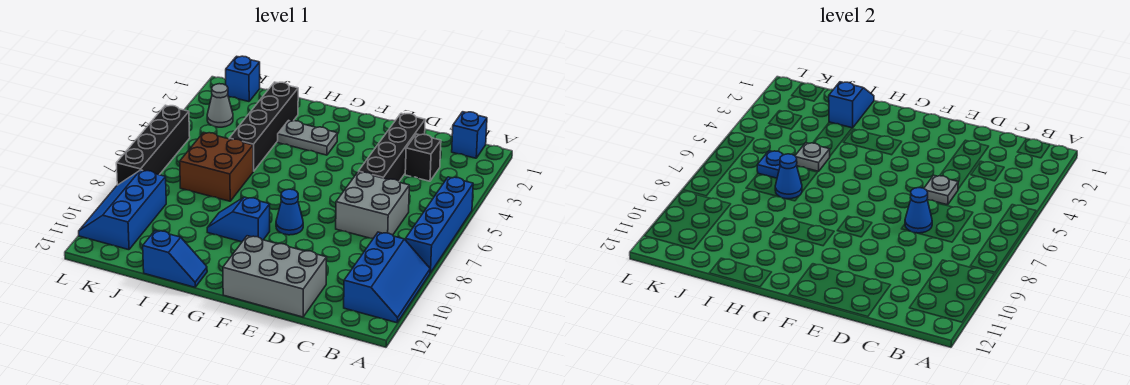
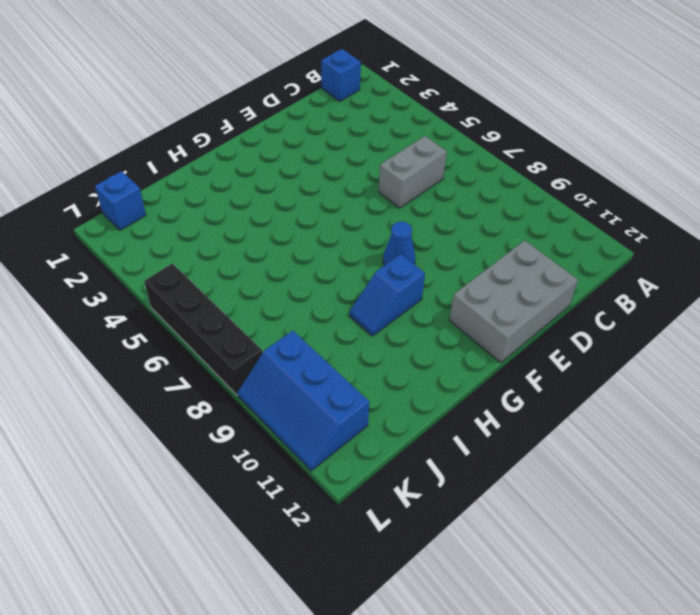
grey 1x2 brick [379,136,447,208] -> grey 2x2 brick [336,172,409,238]
none -> blue 1x4 brick [406,177,473,273]
none -> blue 2x3 slope [344,232,430,323]
none -> black 1x1 brick [405,134,441,181]

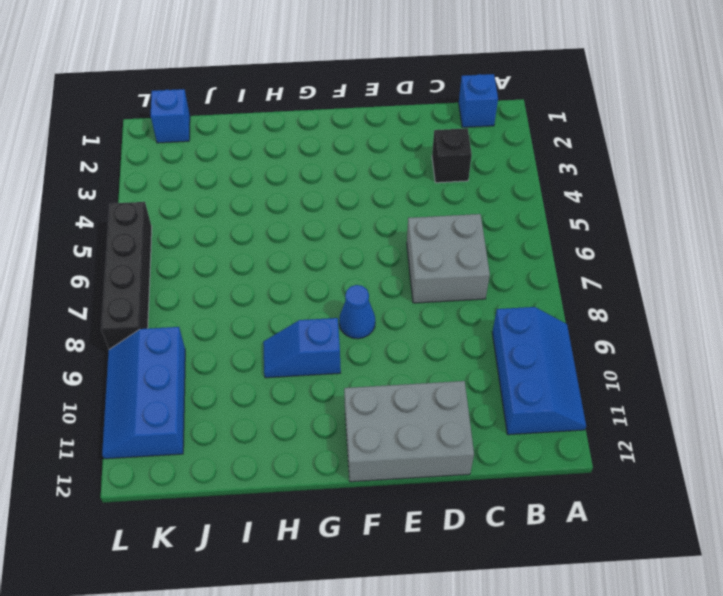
none -> blue 1x4 brick [406,177,473,273]
none -> black 1x4 brick [358,113,425,181]
none -> grey 1x2 plate [278,120,338,155]

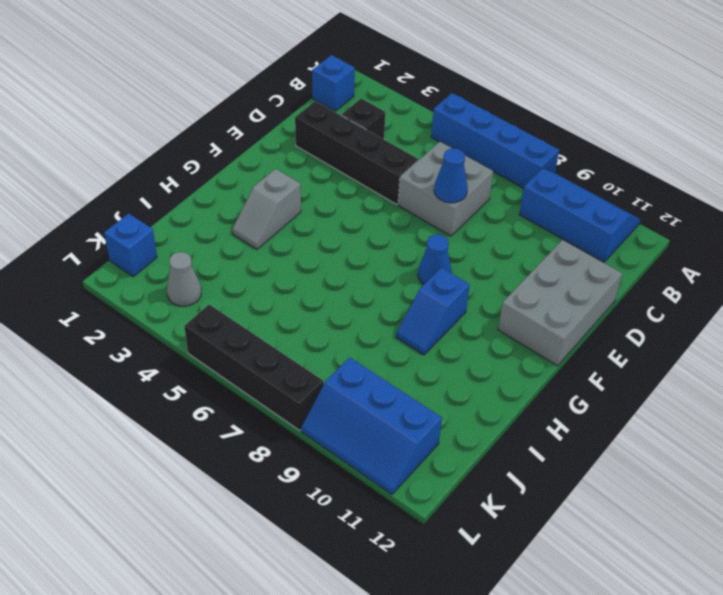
grey 1x2 slope [232,169,301,249] -> grey 1x2 plate [278,120,338,155]
none -> blue 1x2 slope [143,230,207,287]
none -> black 1x4 brick [229,82,298,171]
none -> brown 2x2 brick [180,132,253,201]

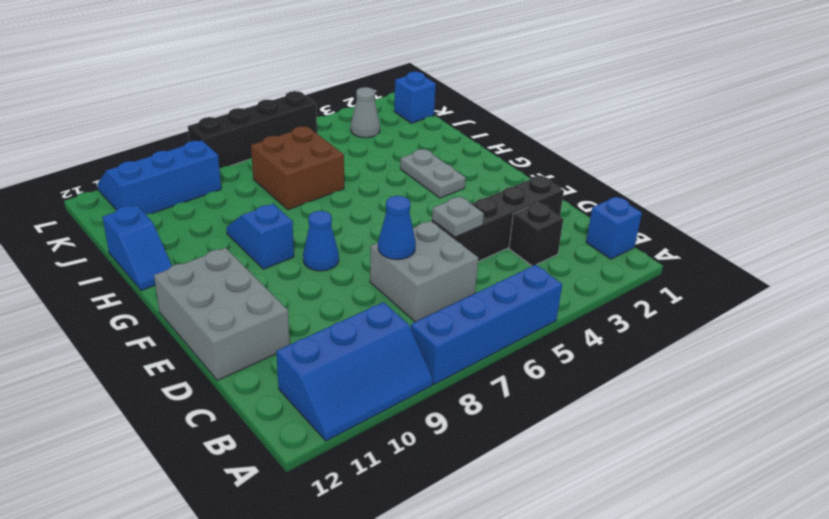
none -> black 1x4 brick [229,82,298,171]
none -> blue 1x2 slope [829,82,874,128]
none -> grey 1x1 plate [795,143,830,171]

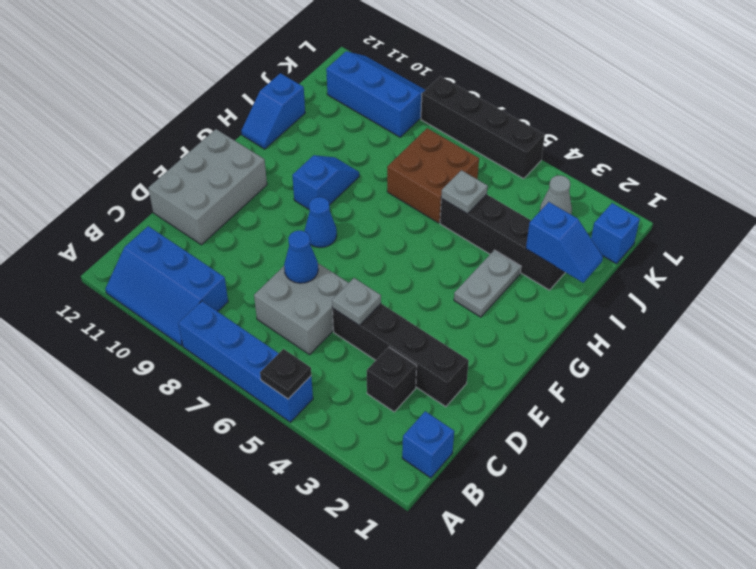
black 1x1 plate [260,349,311,399] -> none
none -> blue 1x1 cone [775,154,802,199]
none -> blue 1x1 plate [757,151,784,178]

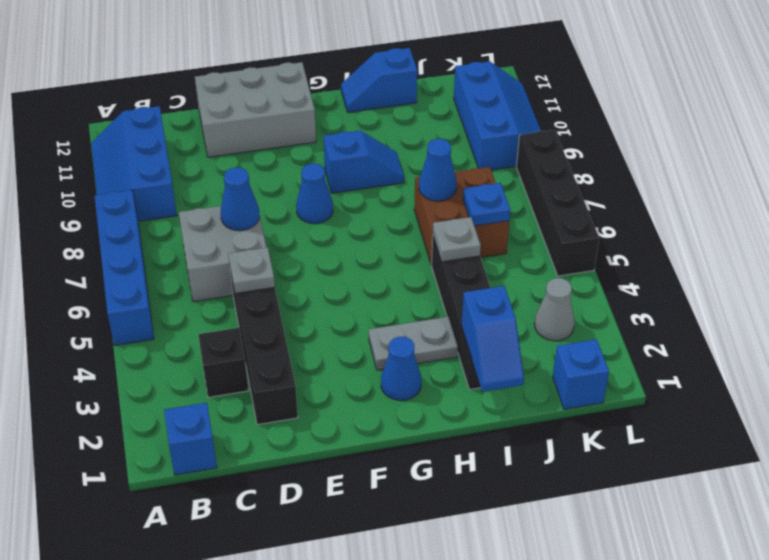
blue 1x1 cone [381,337,421,400] -> none

